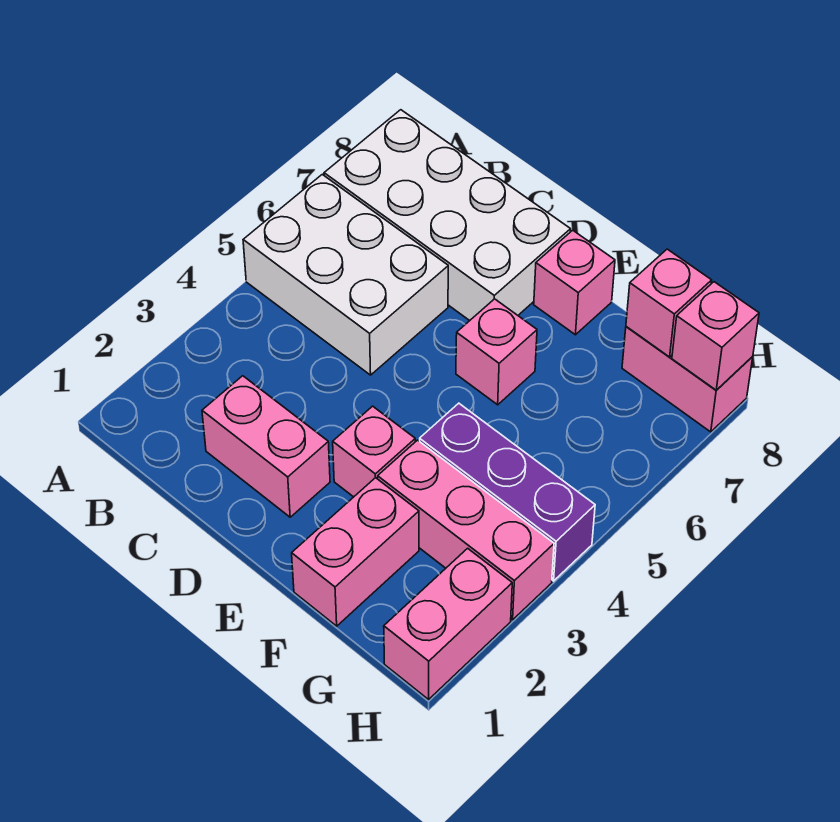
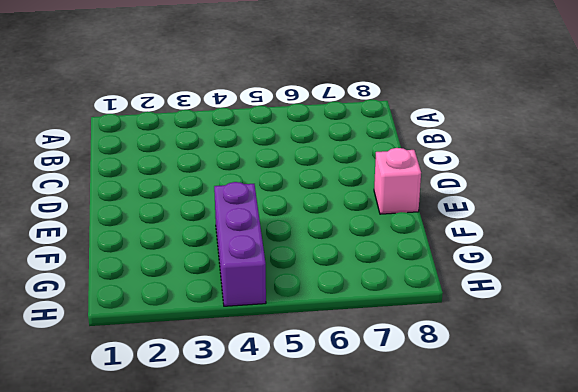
none -> white 2x3 brick [243,174,448,375]
none -> white 2x4 brick [324,110,571,321]
none -> pink 1x2 brick [202,376,330,517]

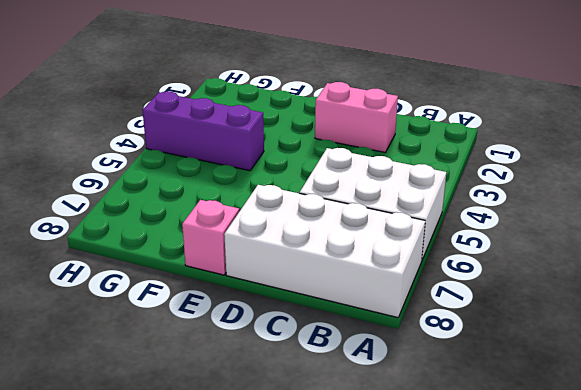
none -> pink 1x1 brick [333,406,415,497]
none -> pink 1x1 brick [456,299,537,405]
none -> pink 1x2 brick [292,478,419,626]

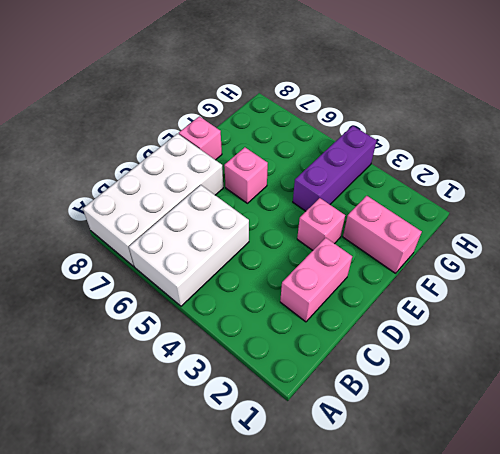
none -> pink 1x3 brick [378,440,554,620]
none -> pink 1x2 brick [622,327,753,432]
none -> pink 1x2 brick [384,548,512,699]

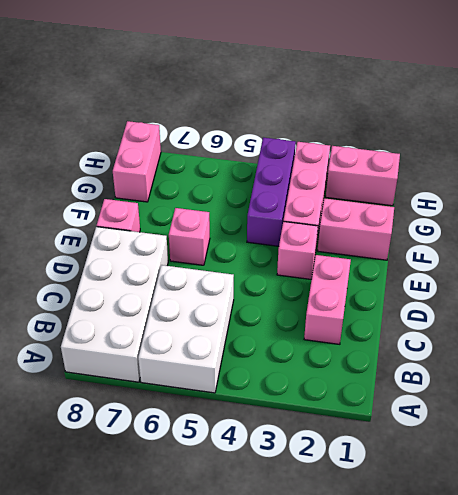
none -> pink 1x1 brick [626,249,712,357]
none -> pink 1x1 brick [672,282,759,390]

